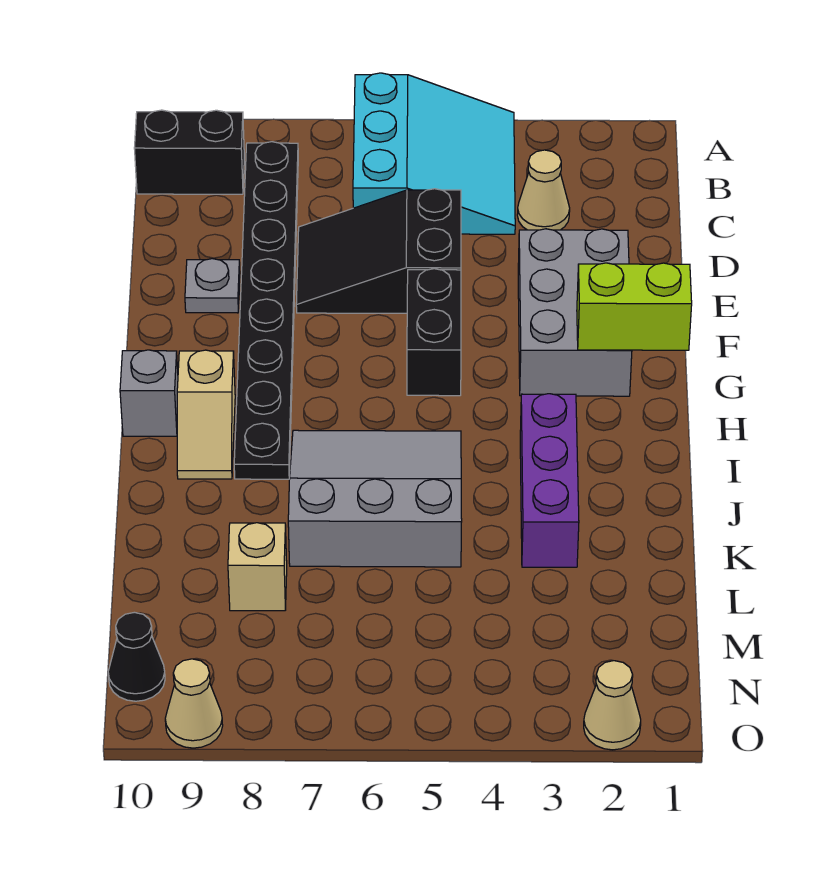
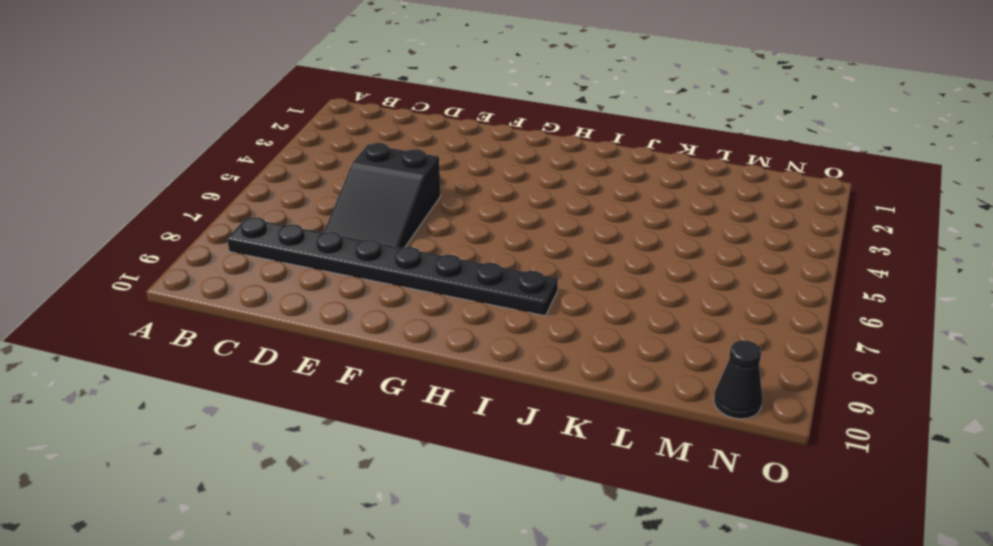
none -> cyan 3x3 slope [353,73,515,234]
none -> black 1x2 brick [134,110,244,194]
none -> tan 1x1 cone [517,150,570,230]

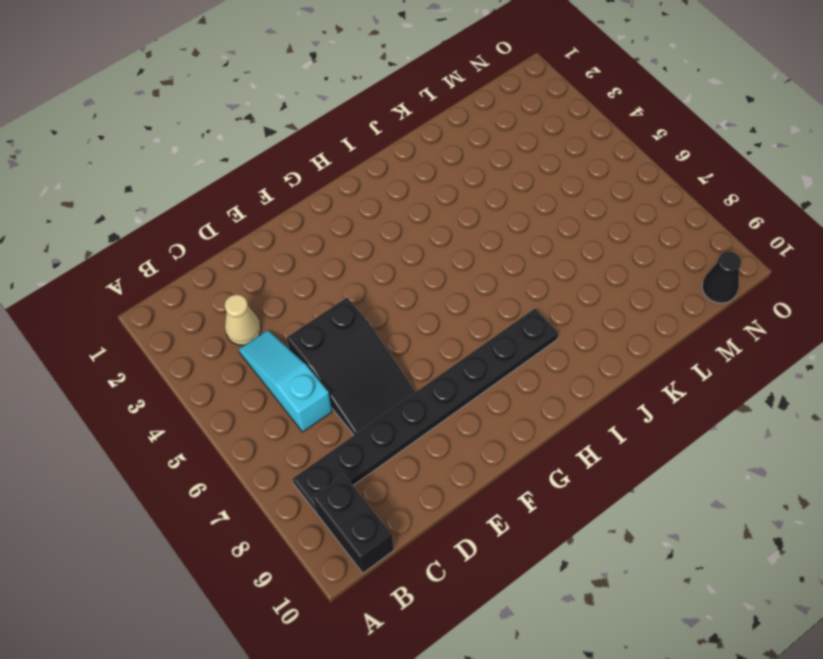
cyan 1x3 slope [239,330,332,432] -> cyan 3x3 slope [353,73,515,234]
none -> grey 2x3 brick [518,229,632,396]
none -> grey 1x1 plate [185,259,240,313]
none -> black 1x2 brick [407,269,461,396]

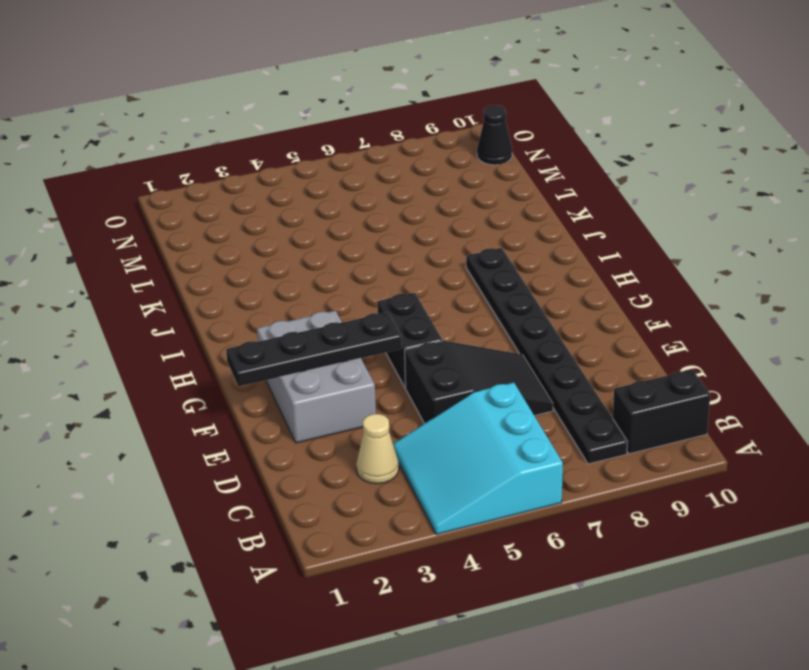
black 1x4 plate [226,312,402,386] -> none
none -> grey 1x1 plate [185,259,240,313]
none -> tan 1x2 slope [177,350,235,479]
none -> grey 1x1 brick [120,350,178,436]

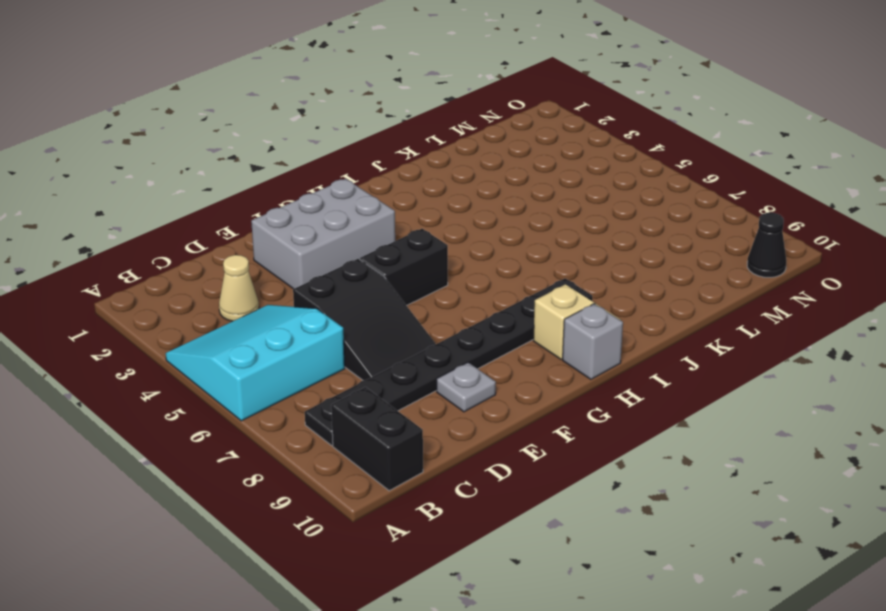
none -> purple 1x3 brick [520,394,579,567]
none -> grey 3x3 slope [288,430,462,567]
none -> tan 1x1 brick [228,523,287,611]

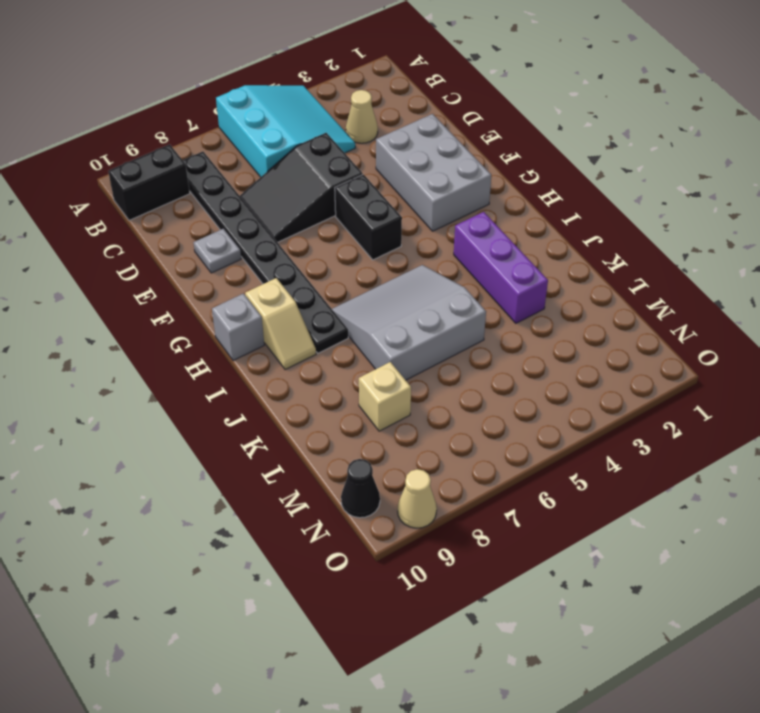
none -> tan 1x1 cone [584,661,641,750]
none -> lime 1x2 brick [577,263,692,350]

